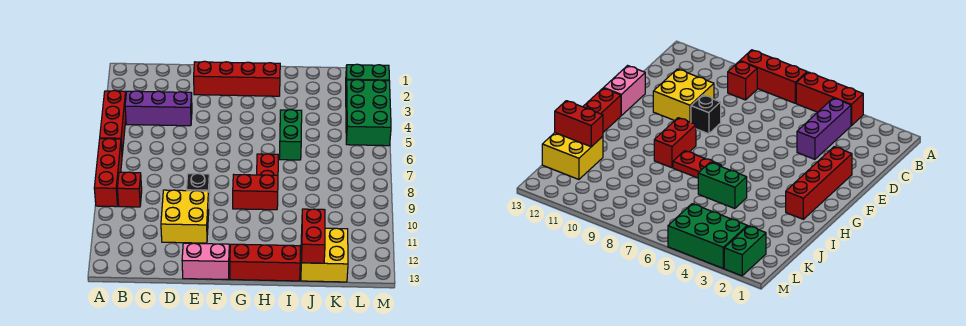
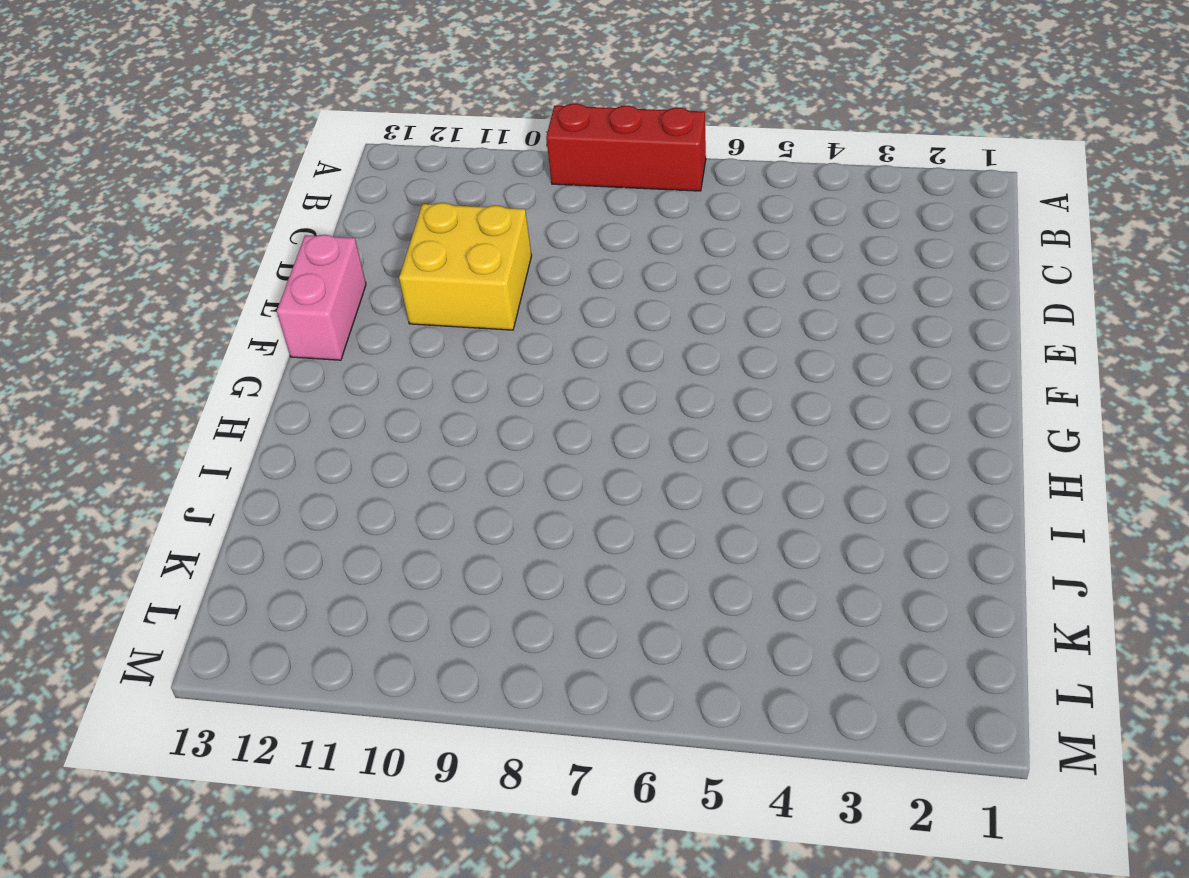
none -> red 1x3 brick [100,91,126,154]
none -> purple 1x3 brick [125,91,192,126]
none -> red 1x1 brick [117,172,142,207]

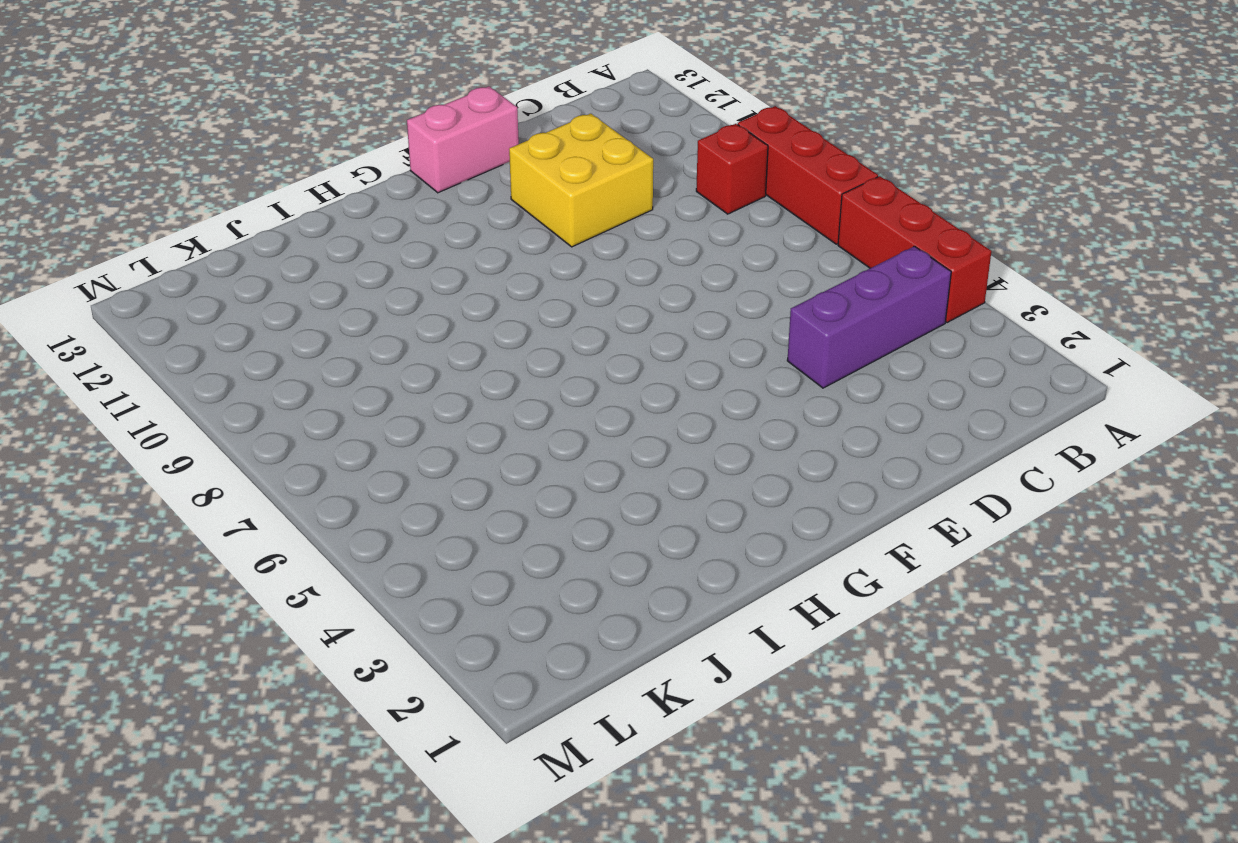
none -> red 1x4 brick [194,61,280,96]
none -> black 1x1 brick [187,174,210,196]
none -> red 1x2 brick [233,174,278,210]

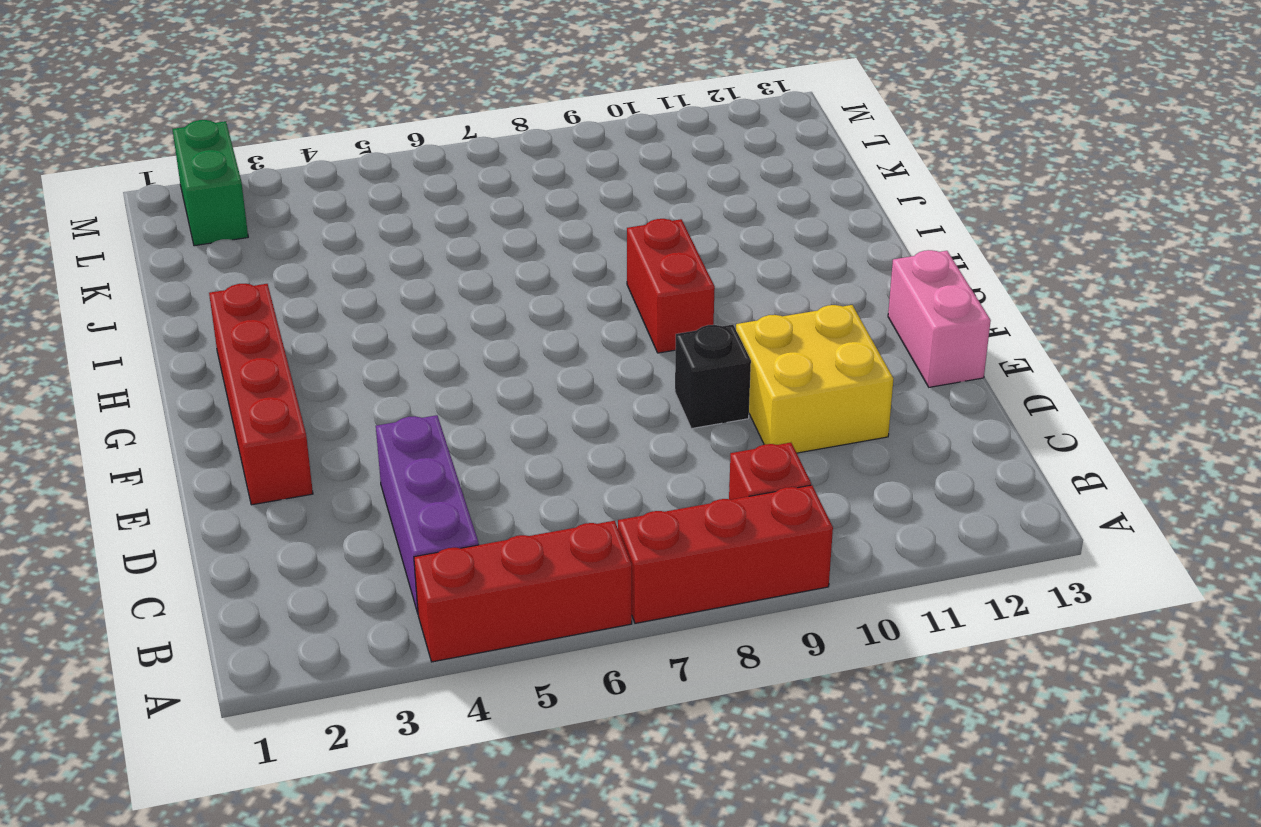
none -> red 1x3 brick [230,244,300,281]
none -> red 1x2 plate [257,154,278,175]
none -> green 1x2 brick [279,110,302,160]

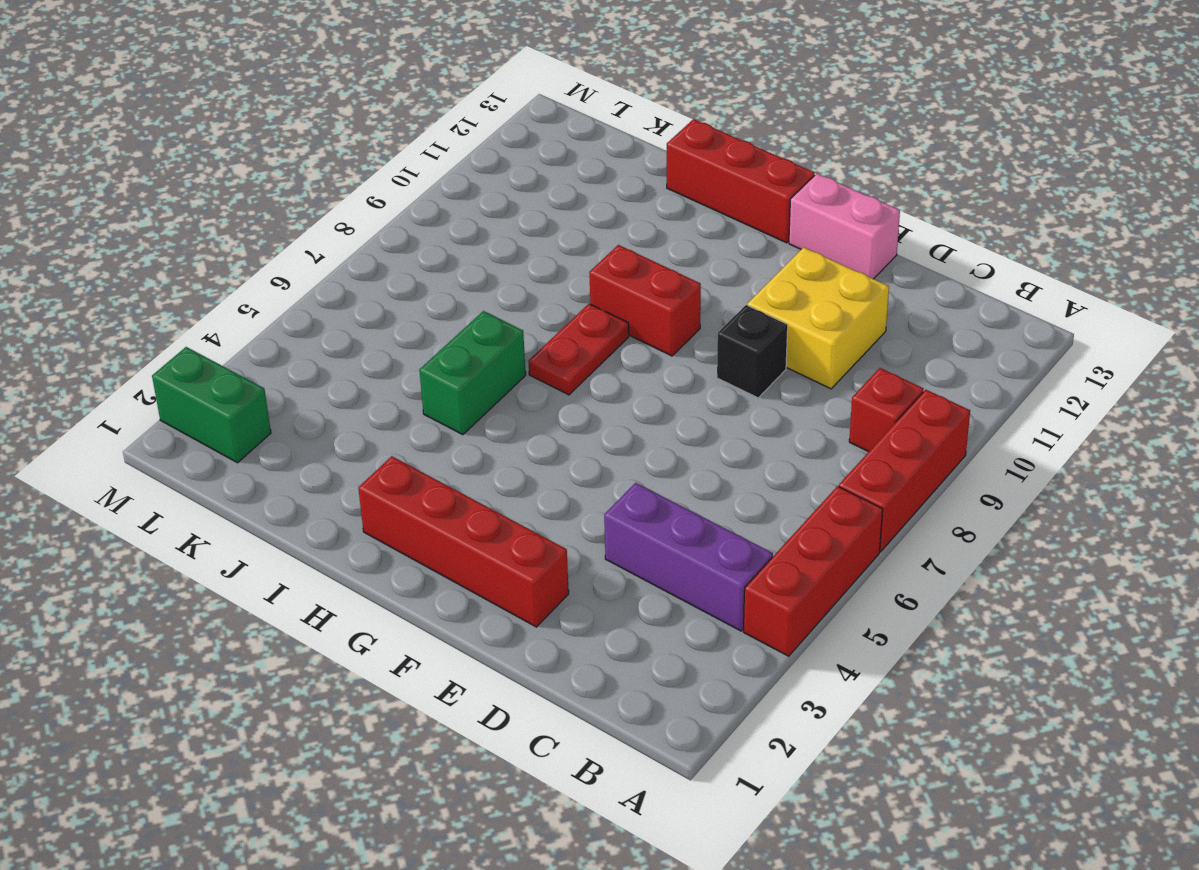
none -> yellow 2x2 brick [301,228,348,282]
none -> green 2x3 brick [346,80,391,146]
none -> red 1x2 brick [301,209,325,263]

